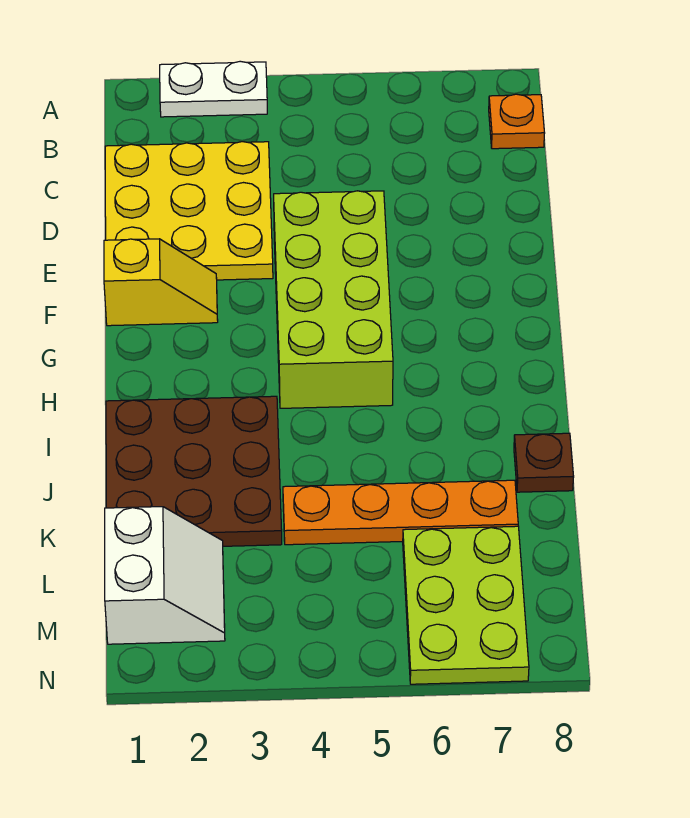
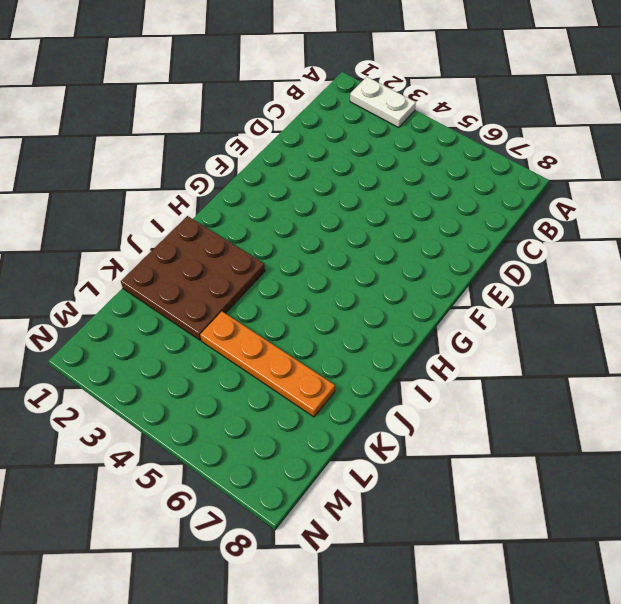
none -> orange 1x1 plate [489,94,545,149]
none -> yellow 3x3 plate [105,142,273,280]

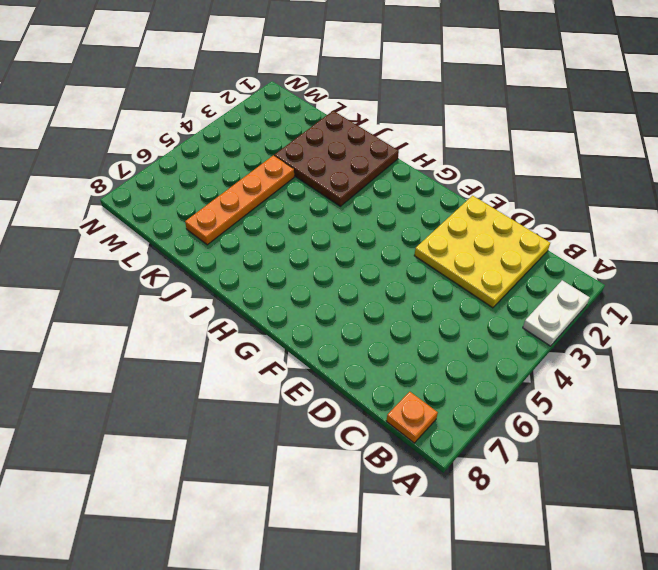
none -> lime 2x4 brick [274,191,393,408]
none -> yellow 1x2 slope [104,239,218,326]

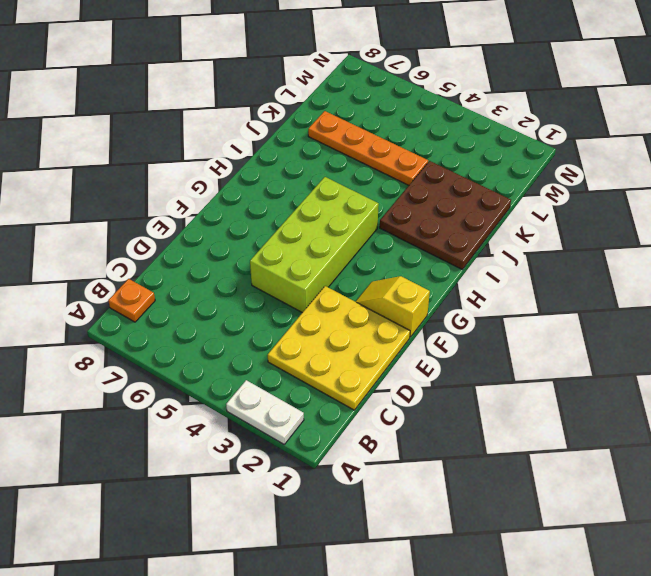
none -> brown 1x1 plate [514,433,574,492]
none -> white 2x2 slope [105,507,225,644]

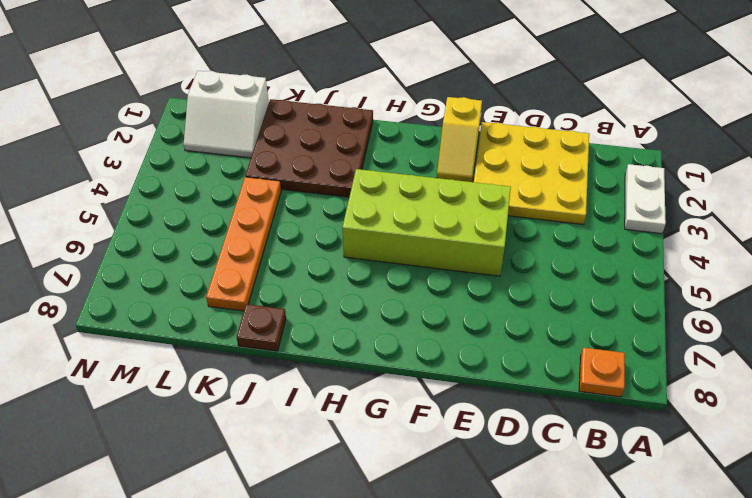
none -> lime 2x3 plate [403,526,529,684]

